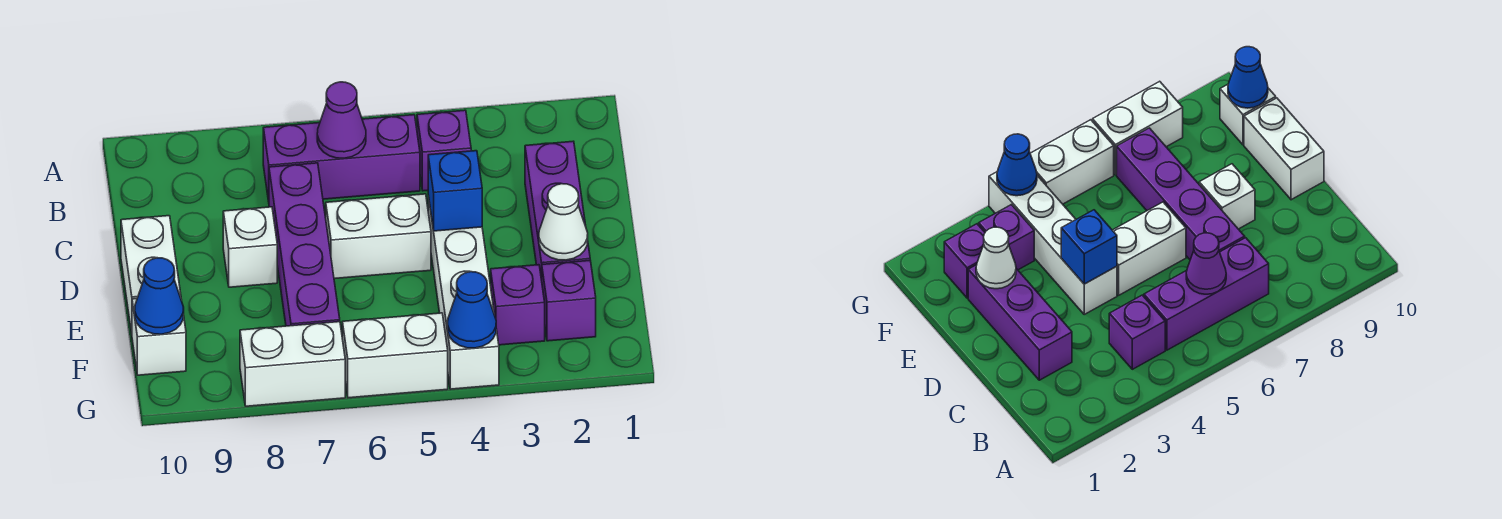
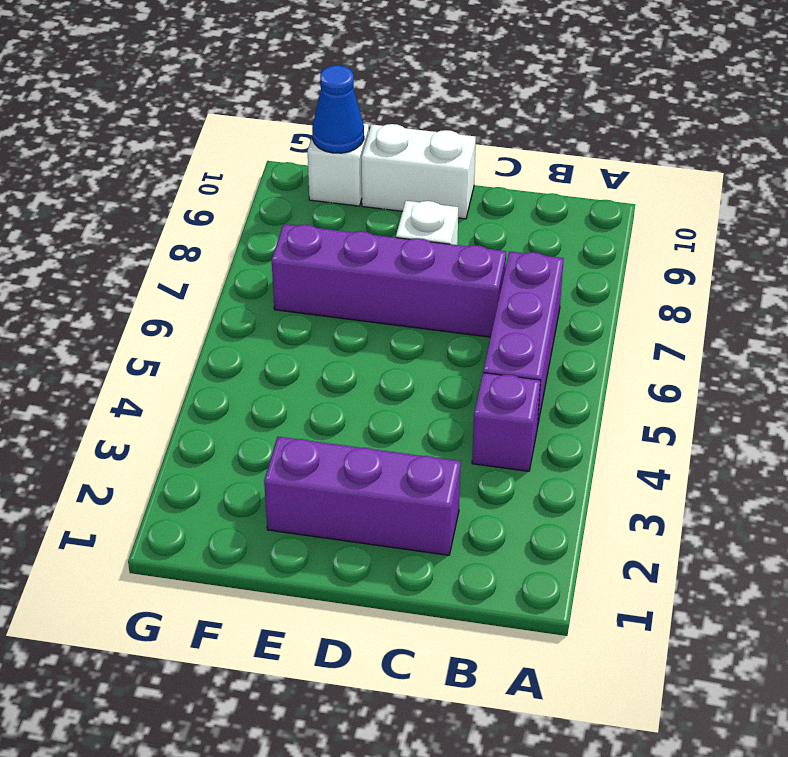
none -> white 1x4 brick [428,196,499,389]
none -> white 1x2 brick [326,194,431,279]
none -> purple 1x1 brick [542,260,596,341]

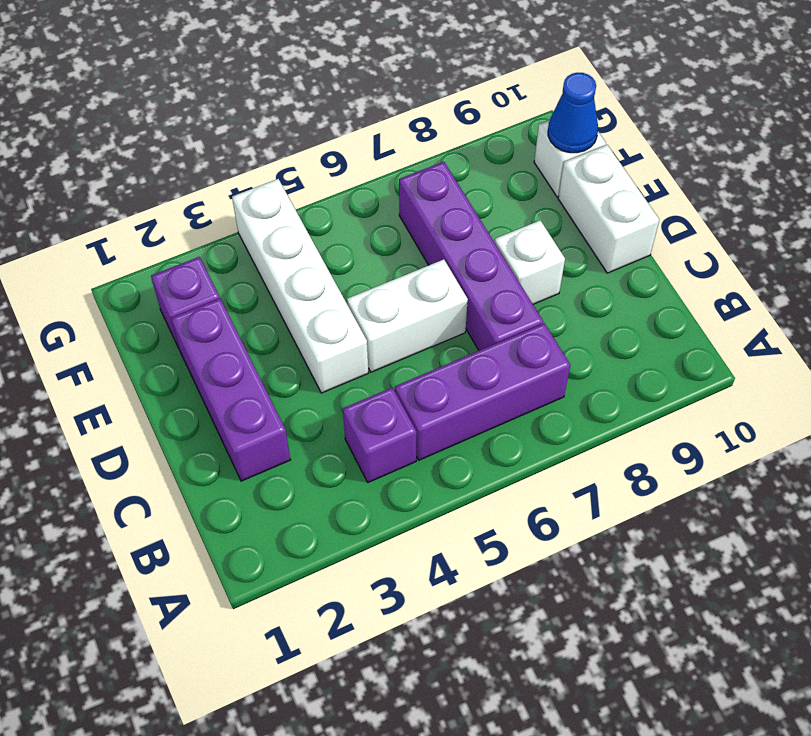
none -> purple 1x1 brick [491,265,545,345]
none -> white 1x2 brick [342,313,448,398]
none -> white 1x2 brick [240,322,345,406]

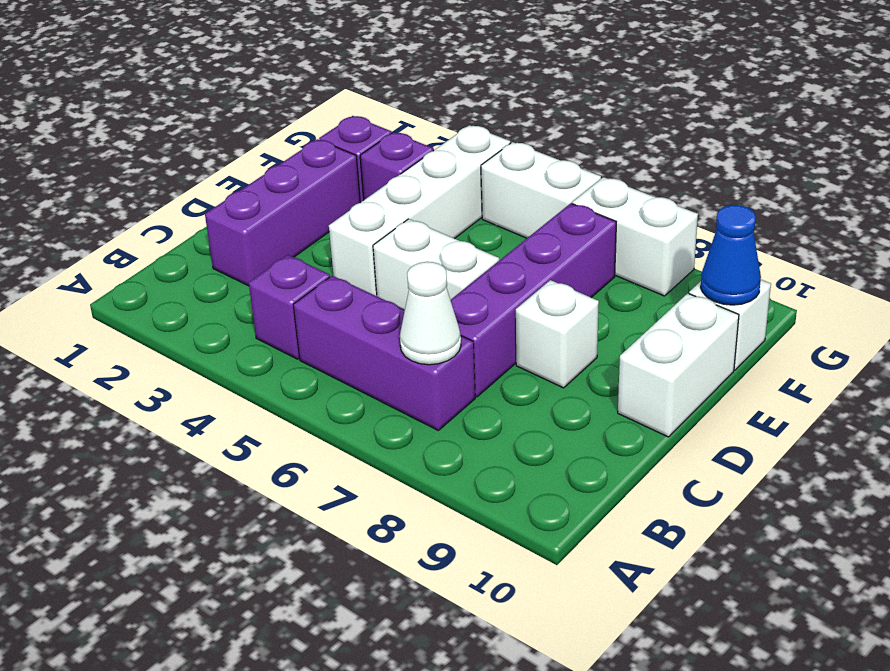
white 1x1 cone [400,262,461,365] -> white 1x1 cone moved to [539,184,588,260]
none -> purple 1x1 cone [317,82,366,158]
none -> blue 1x1 brick [428,151,482,231]
none -> blue 1x1 cone [448,272,496,348]

